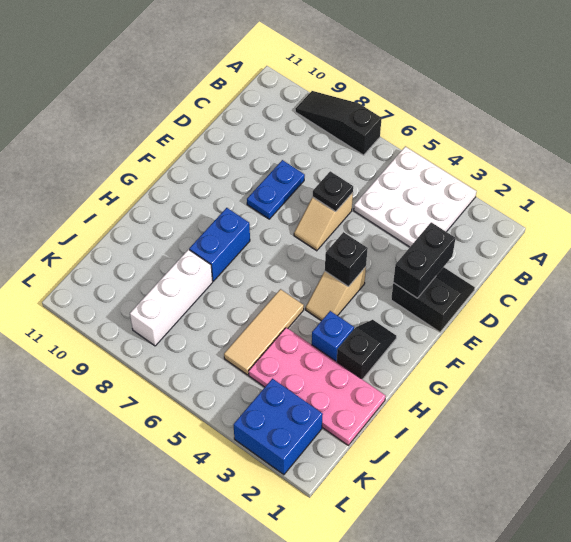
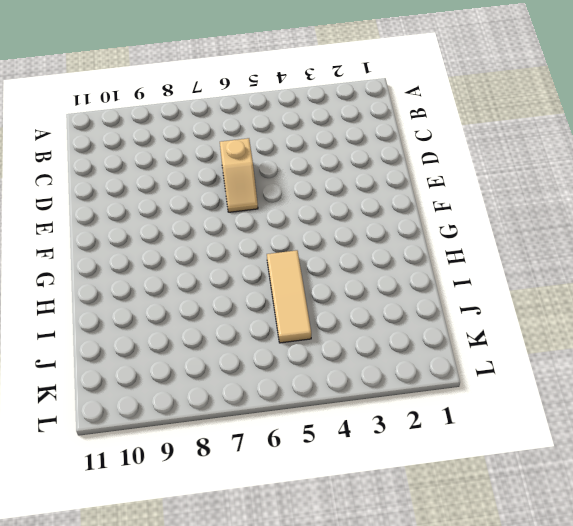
none -> white 3x3 plate [354,146,477,247]
none -> black 1x3 slope [295,91,382,155]
none -> black 2x2 slope [391,267,475,332]

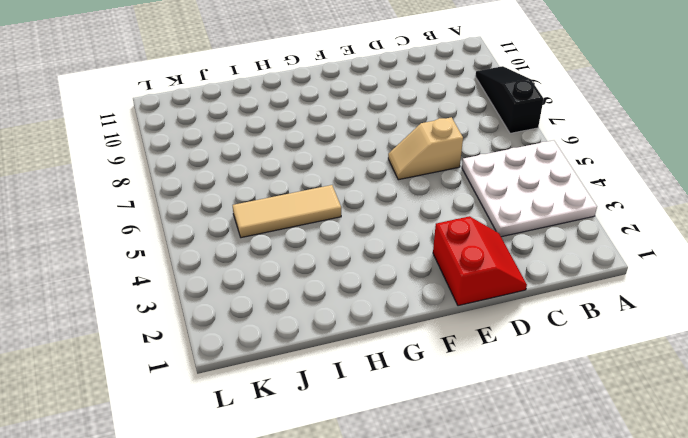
red 2x2 slope [433,216,527,306] -> black 2x2 slope [391,267,475,332]
none -> blue 1x2 plate [247,160,305,219]
none -> tan 1x2 slope [306,267,366,321]
none -> black 1x2 slope [337,320,396,379]

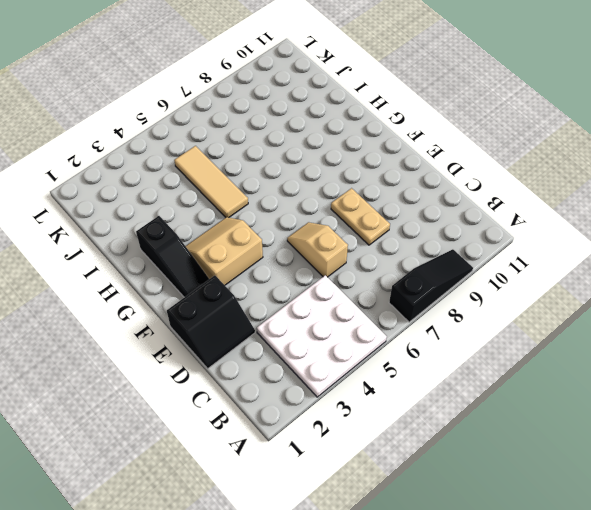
tan 1x2 plate [331,188,390,245] -> blue 1x2 plate [247,160,305,219]
black 1x3 slope [136,216,209,297] -> black 1x2 slope [337,320,396,379]
tan 2x2 slope [186,217,263,285] -> tan 1x2 slope [306,267,366,321]
none -> blue 1x2 brick [189,208,250,281]
none -> blue 1x1 brick [312,311,354,362]
none -> pink 2x4 plate [249,328,386,445]

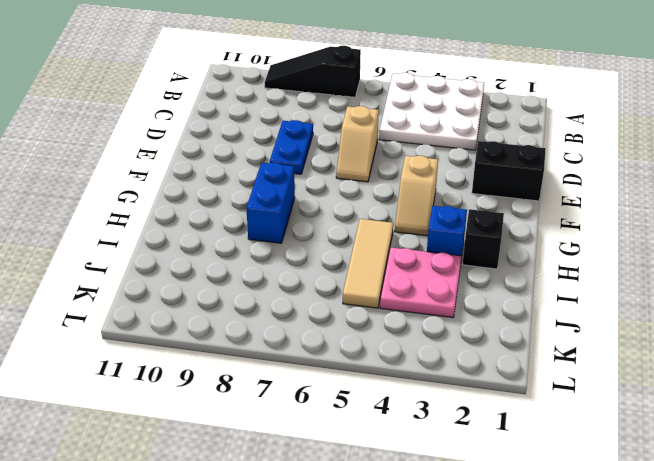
pink 2x2 plate [380,248,462,318] -> pink 2x4 plate [249,328,386,445]
none -> white 1x3 brick [130,249,213,346]
none -> blue 2x2 brick [233,379,323,475]
none -> black 1x2 brick [393,222,456,298]

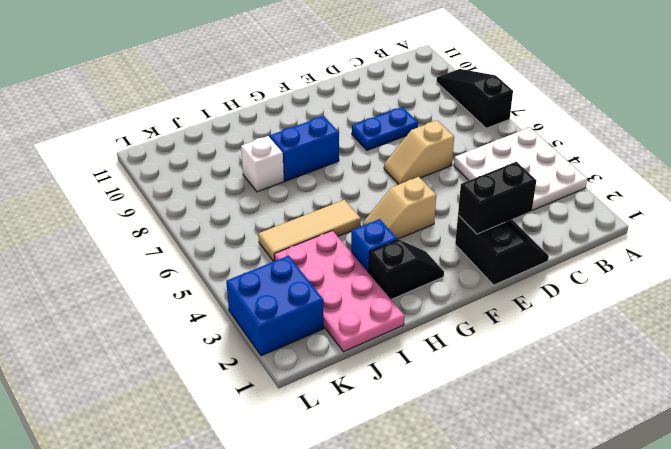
white 1x1 brick [241,136,284,192] -> white 1x3 brick [130,249,213,346]
none -> black 1x1 plate [313,171,353,211]
none -> black 1x1 brick [325,232,368,287]

